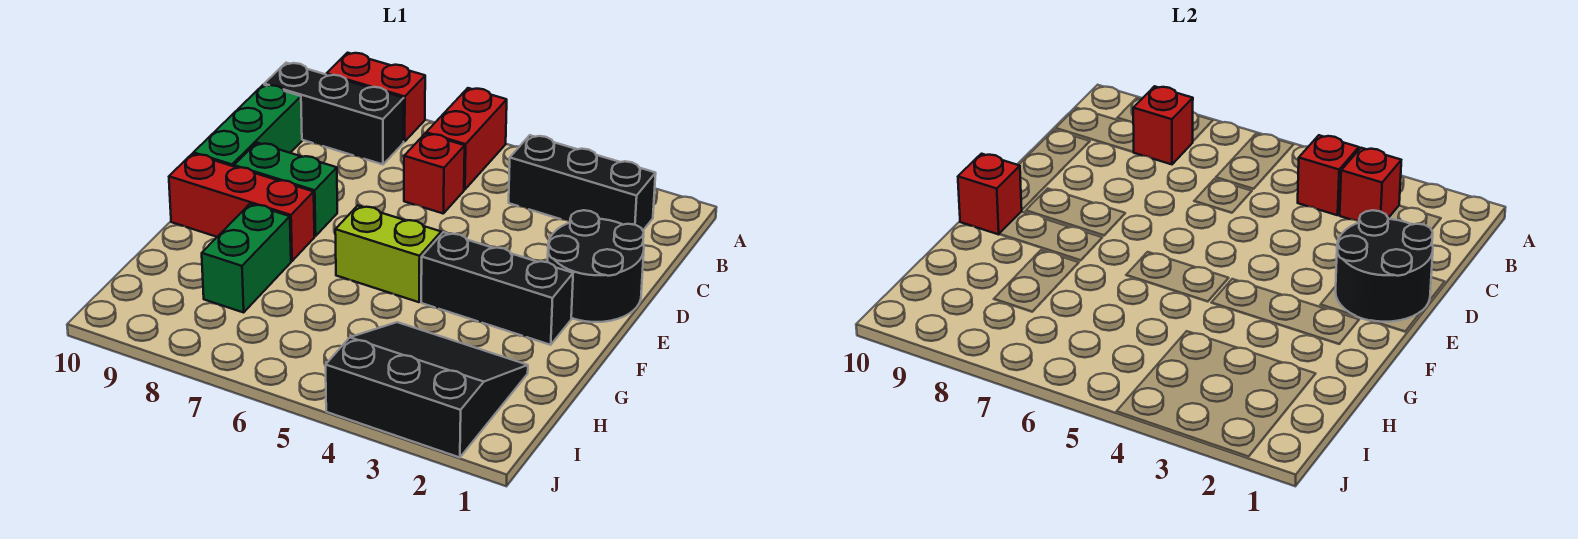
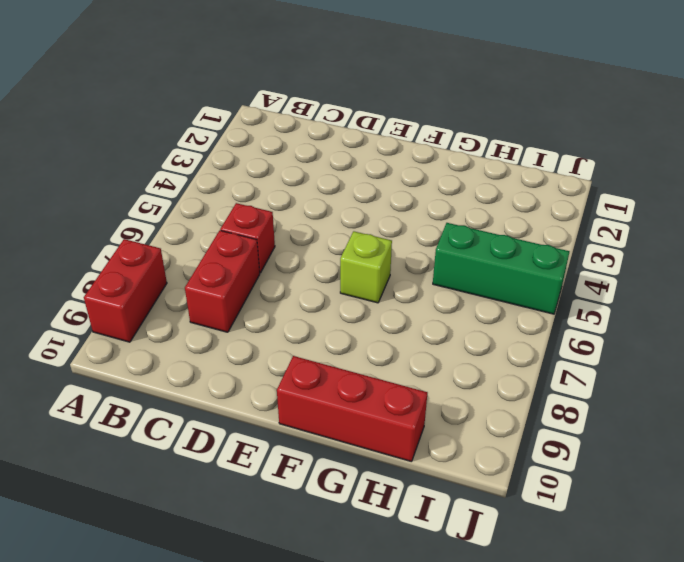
red 1x2 brick [185,230,260,332] -> red 1x2 brick turned to [426,88,507,190]
lime 1x1 brick [340,231,392,303] -> lime 1x2 brick [335,206,441,302]
red 1x3 brick [277,356,428,462] -> red 1x3 brick turned to [169,154,314,261]
green 1x3 brick [433,223,570,314] -> green 1x3 brick moved to [193,85,302,166]
none -> black 1x3 brick [509,135,656,230]
none -> black 1x3 brick [264,63,404,164]
none -> black 2x2 round brick [548,210,644,322]

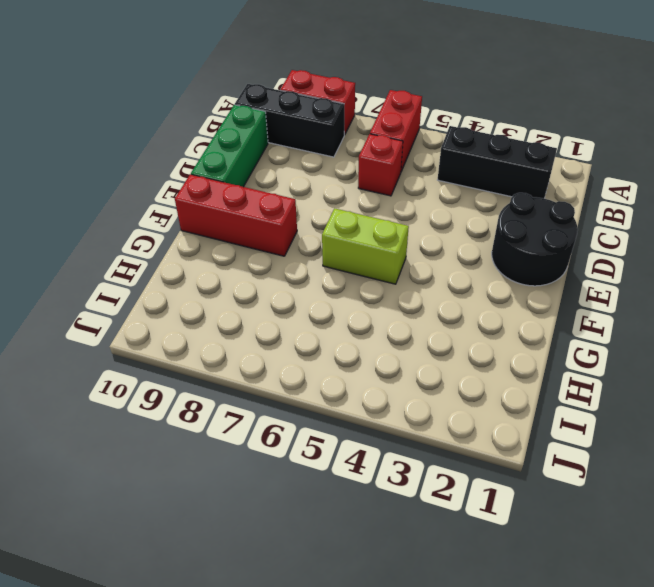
none -> green 1x2 brick [234,143,337,236]
none -> black 1x3 brick [421,232,573,345]
none -> green 1x2 brick [202,204,291,312]

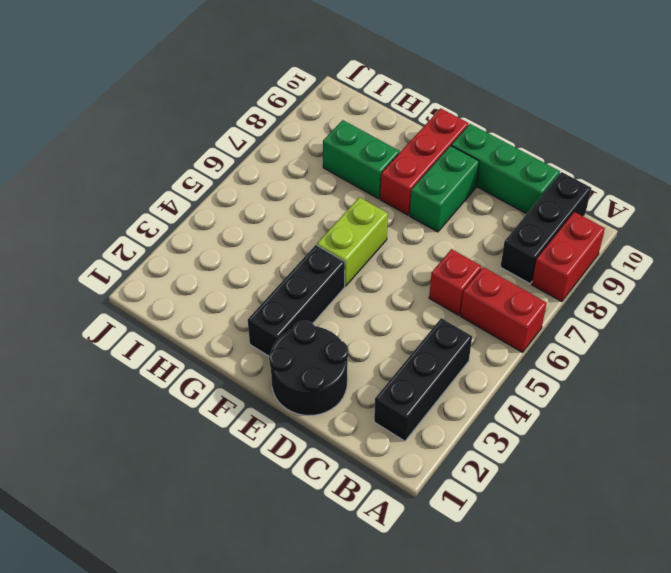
none -> black 3x3 slope [326,322,528,458]
none -> red 1x1 brick [1340,148,1401,222]
none -> red 1x1 brick [1298,135,1359,215]

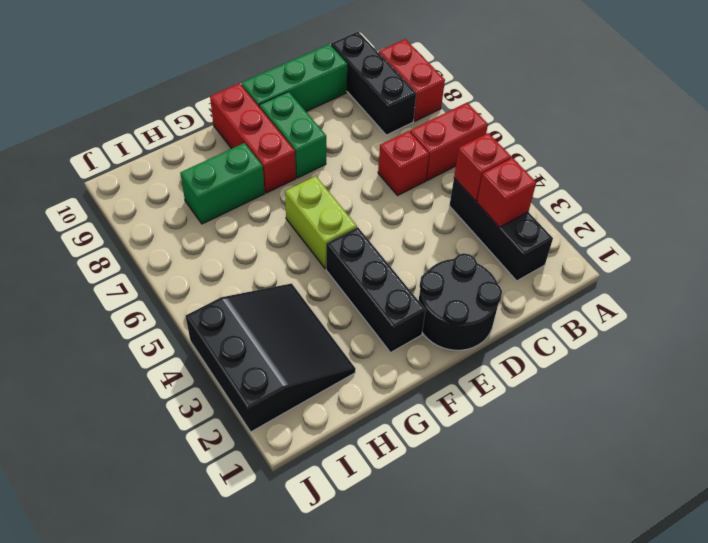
none -> red 1x1 brick [1133,86,1193,164]
none -> black 2x2 round brick [1336,210,1433,322]
none -> red 1x1 brick [958,154,1022,234]

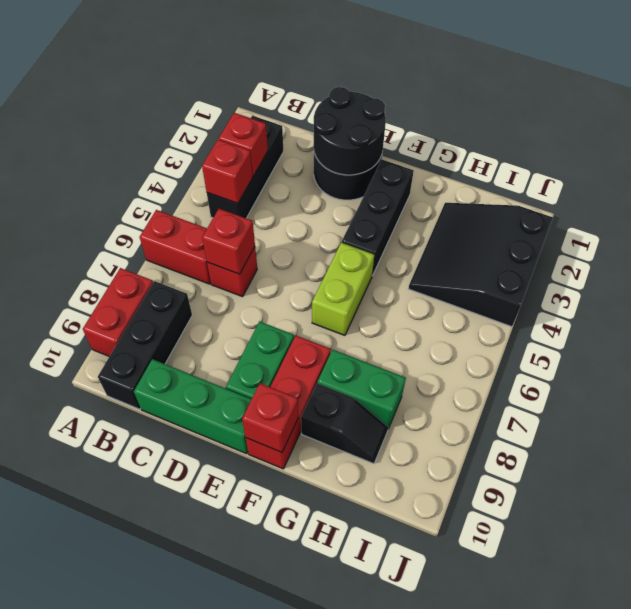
red 1x1 brick [202,209,255,274] -> red 1x1 brick moved to [1133,86,1193,164]
black 1x2 slope [301,384,388,464] -> none

